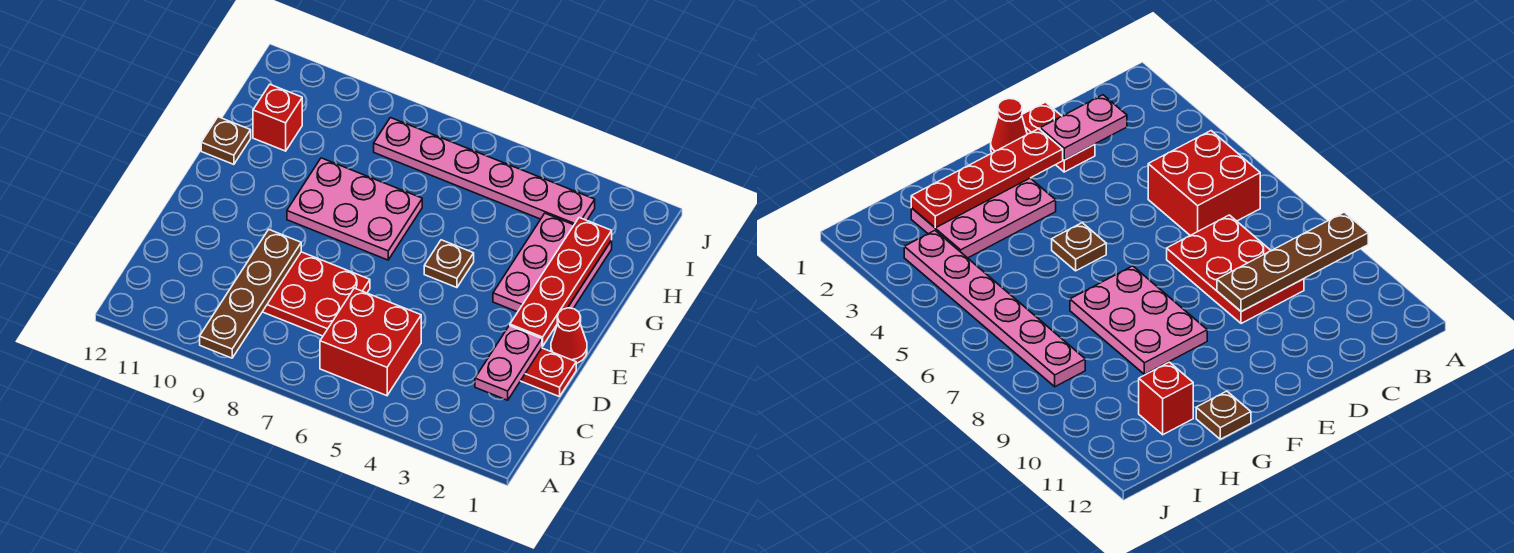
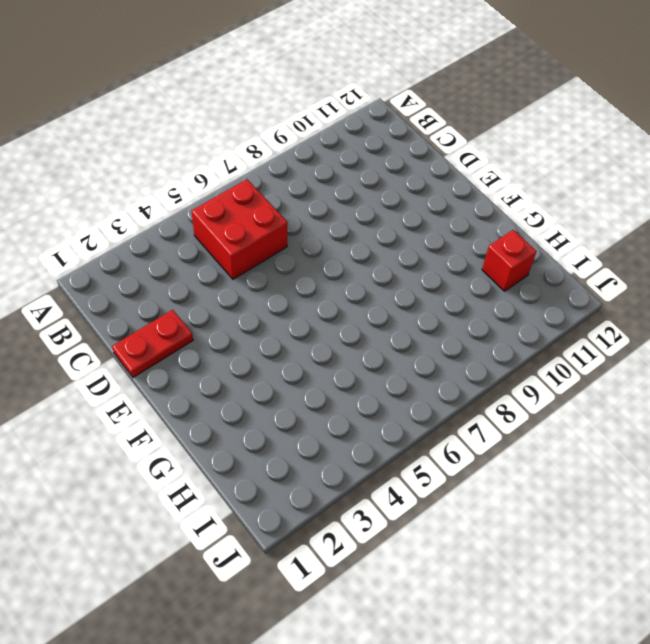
none -> red 2x3 plate [263,252,370,336]
none -> red 1x1 cone [551,308,587,363]
none -> pink 2x3 plate [493,213,612,327]

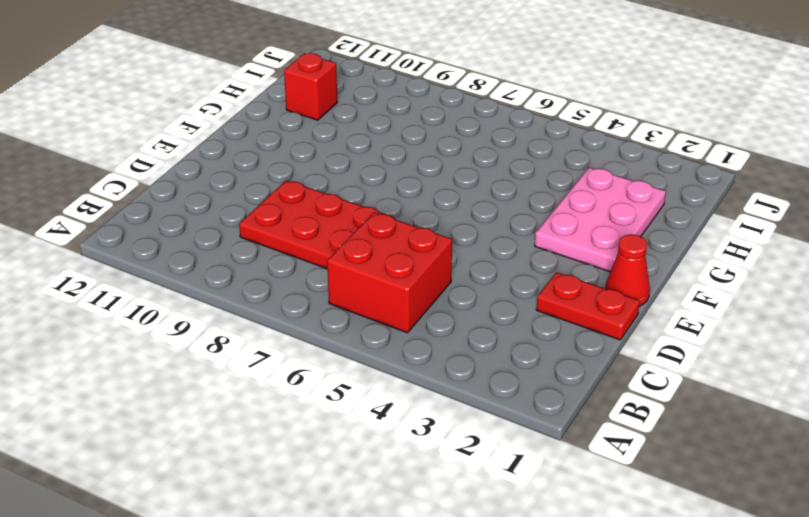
none -> brown 1x1 plate [424,240,474,288]
none -> pink 2x3 plate [287,158,422,260]
none -> brown 1x1 plate [201,117,251,164]

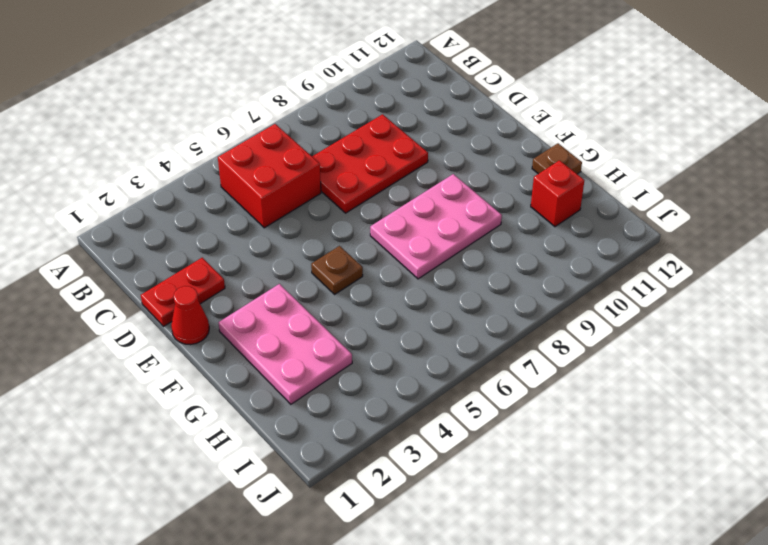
none -> pink 1x6 plate [374,118,595,225]
none -> brown 1x4 plate [200,230,301,358]
none -> pink 1x2 plate [475,326,542,400]

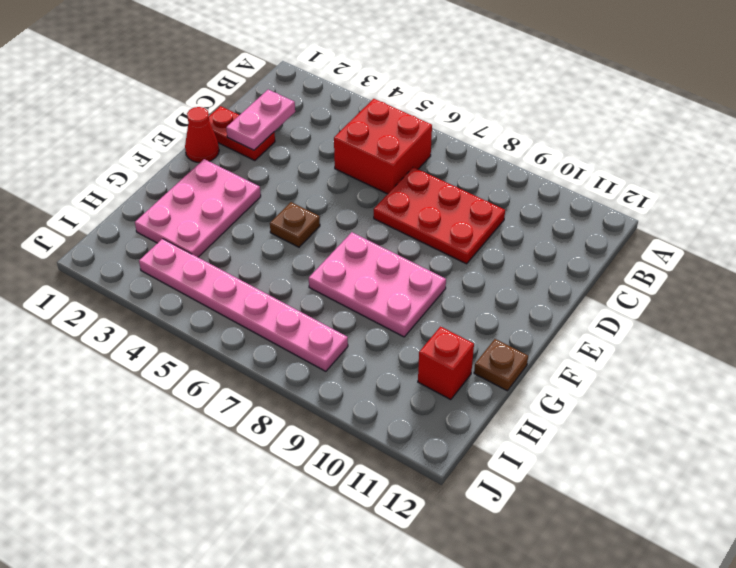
none -> brown 1x4 plate [200,230,301,358]
none -> red 1x4 plate [510,218,612,346]

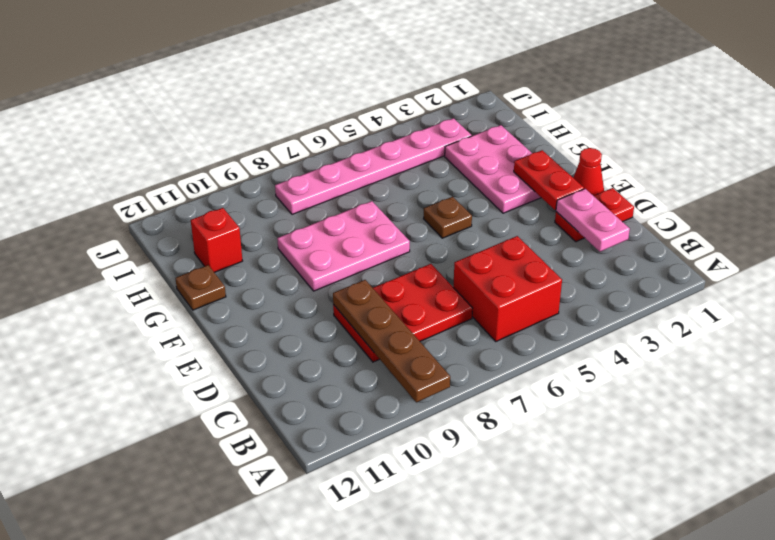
red 1x2 plate [514,150,584,210] -> red 1x4 plate [510,218,612,346]

